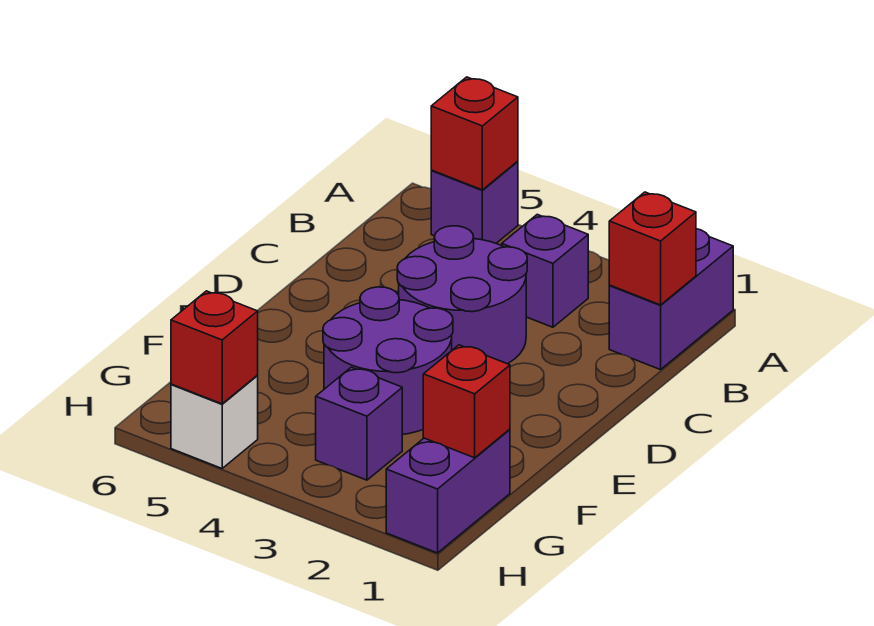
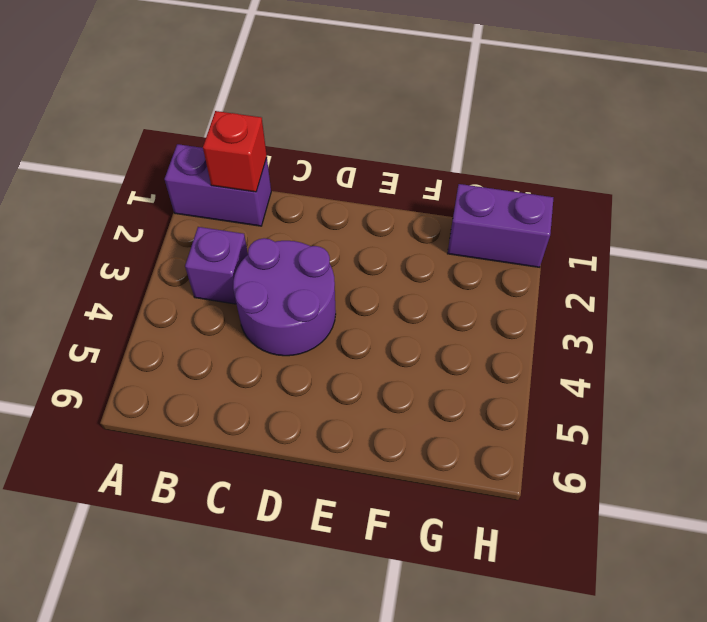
none -> purple 1x1 brick [431,161,518,243]
none -> purple 2x2 round brick [323,287,453,435]
none -> purple 1x1 brick [316,367,402,480]

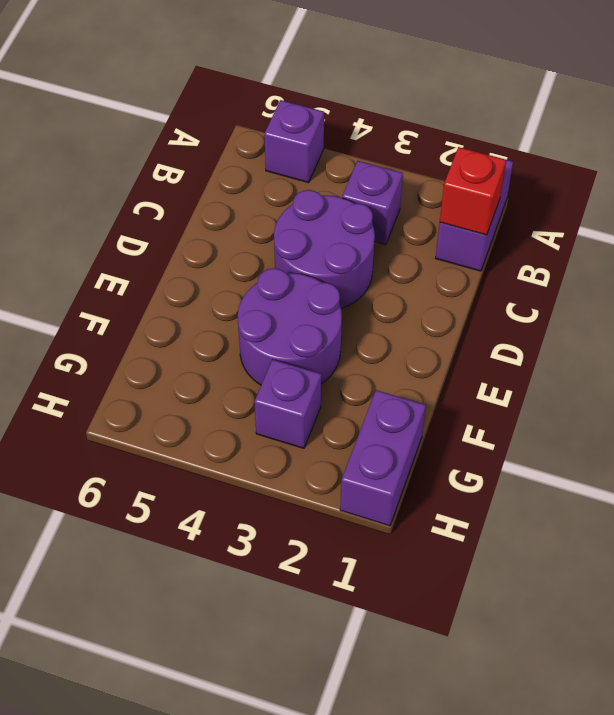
none -> white 1x1 brick [171,376,258,468]
none -> red 1x1 brick [431,77,518,190]
none -> red 1x1 brick [423,345,510,458]

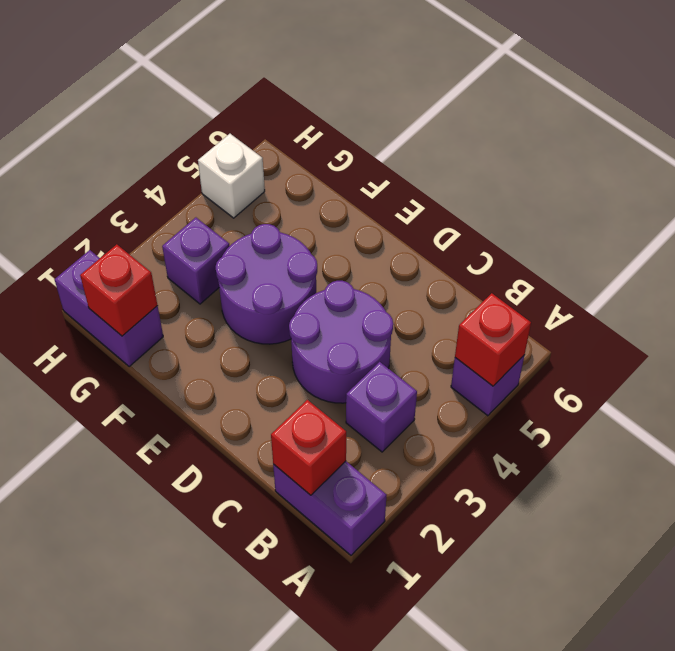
none -> red 1x1 brick [171,291,258,404]

